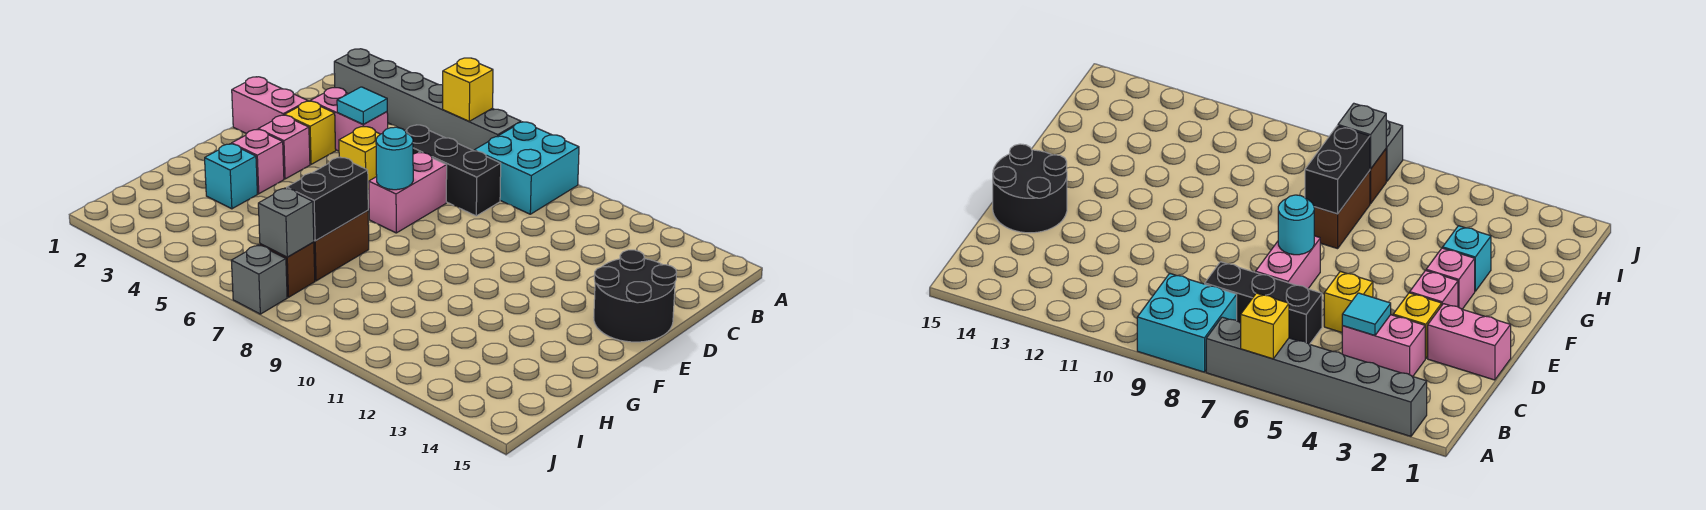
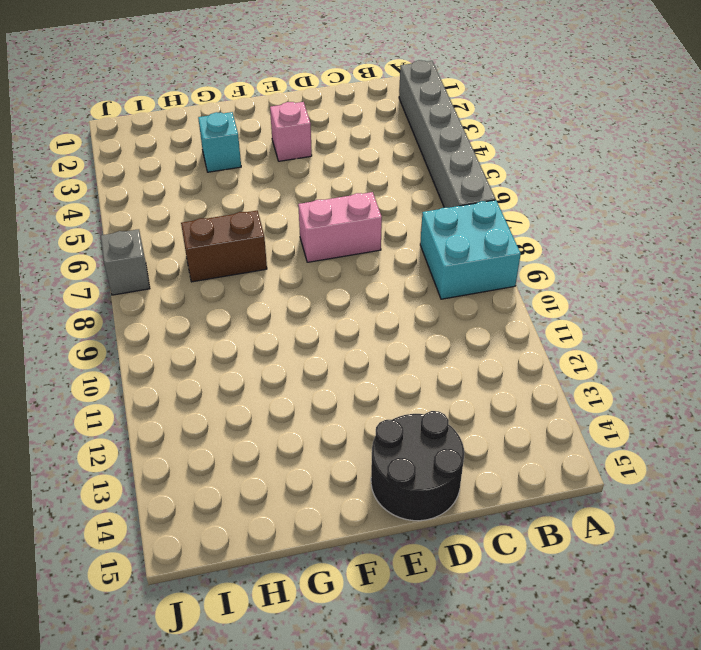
none -> pink 1x2 brick [311,87,388,151]
none -> black 1x3 brick [406,125,501,216]
none -> pink 1x2 brick [232,77,307,134]

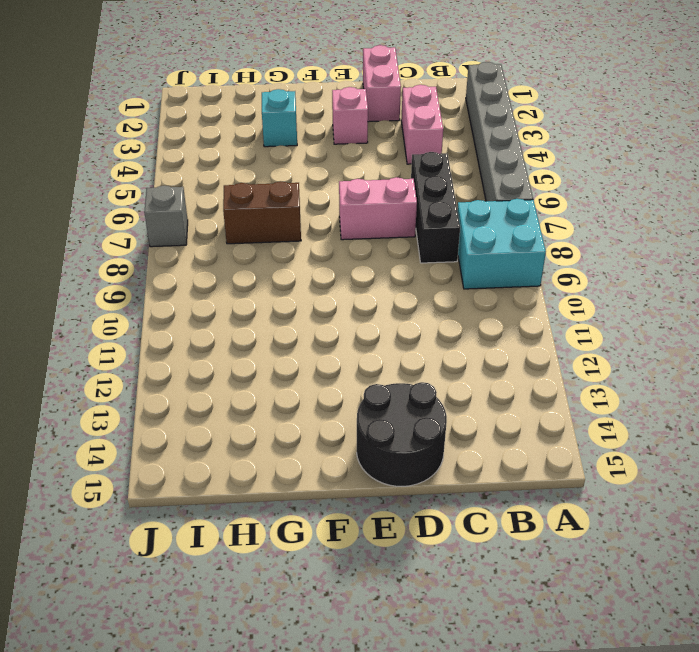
none -> yellow 1x1 brick [285,101,336,164]
none -> yellow 1x1 brick [339,126,380,189]
none -> pink 1x1 brick [232,130,284,194]

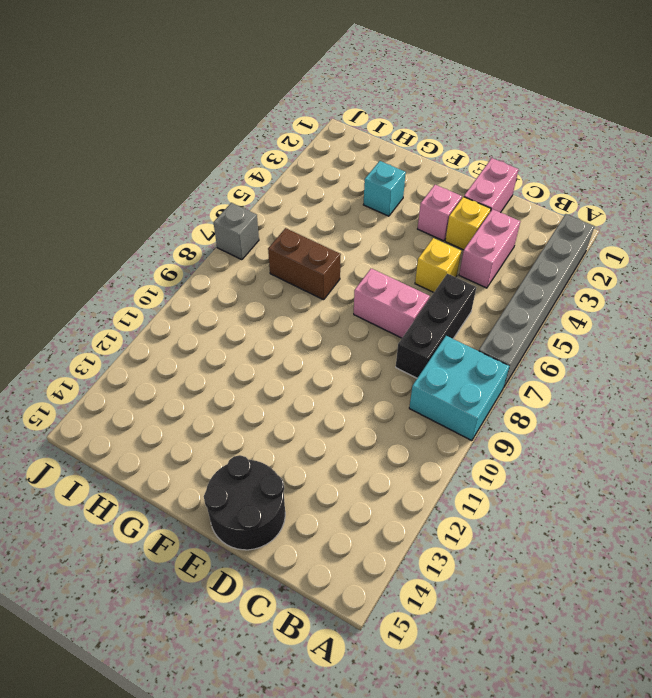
none -> pink 1x1 brick [232,130,284,194]
none -> brown 1x1 brick [260,242,315,297]
none -> yellow 1x1 brick [443,58,493,121]

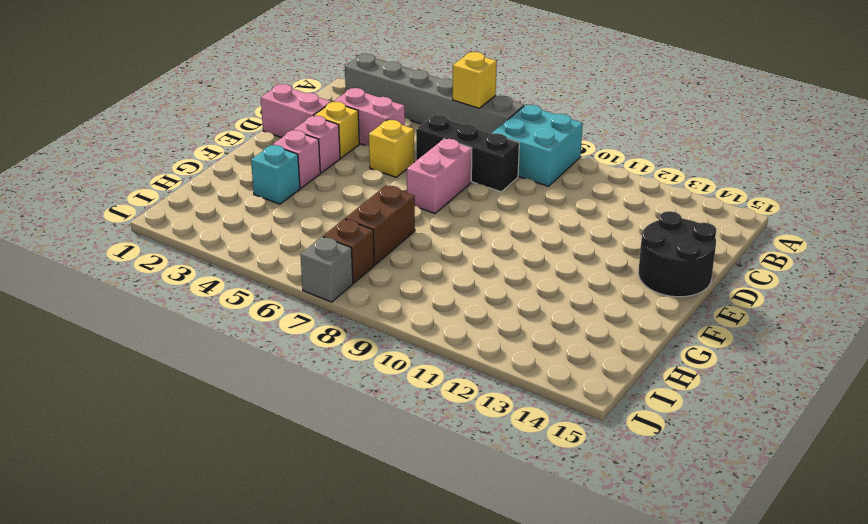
none -> cyan 1x1 tile [337,87,387,124]
none -> cyan 1x1 round brick [376,127,413,190]
none -> black 1x2 brick [287,157,368,241]

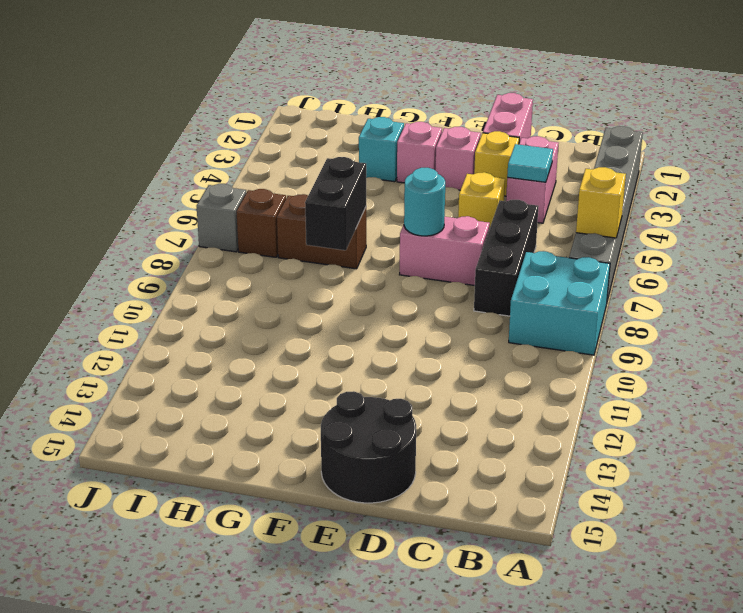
black 1x2 brick [305,157,366,250] -> black 1x2 brick turned to [287,157,368,241]
none -> grey 1x1 brick [258,188,314,257]

